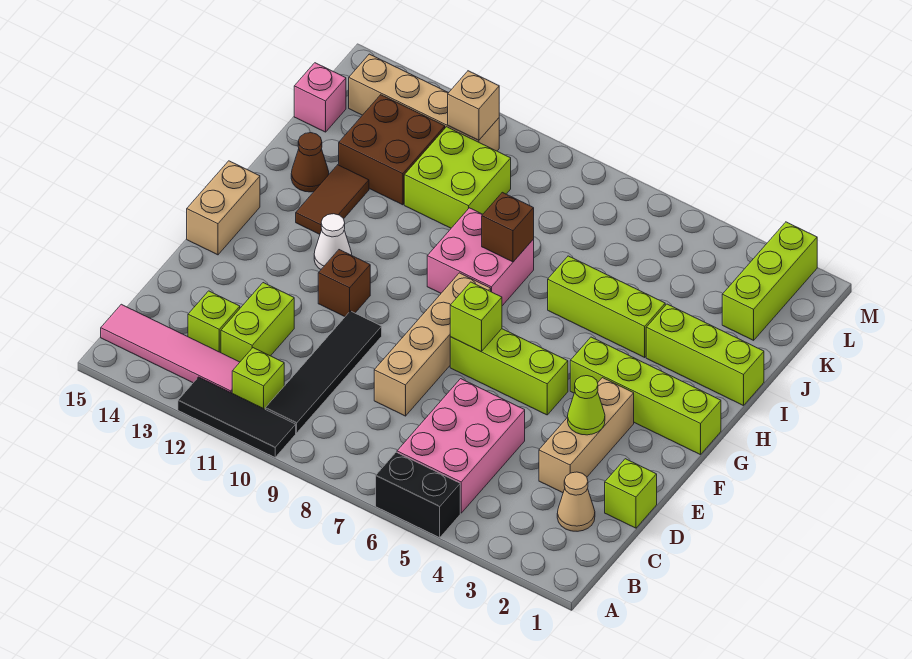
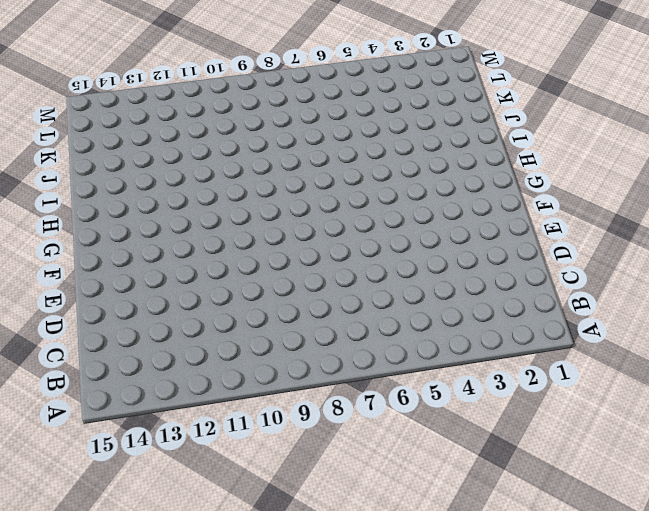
none -> black 1x2 brick [376,452,460,538]
none -> black 1x3 tile [178,377,296,457]
none -> pink 2x3 brick [397,379,525,513]
none -> black 1x4 tile [265,311,382,433]

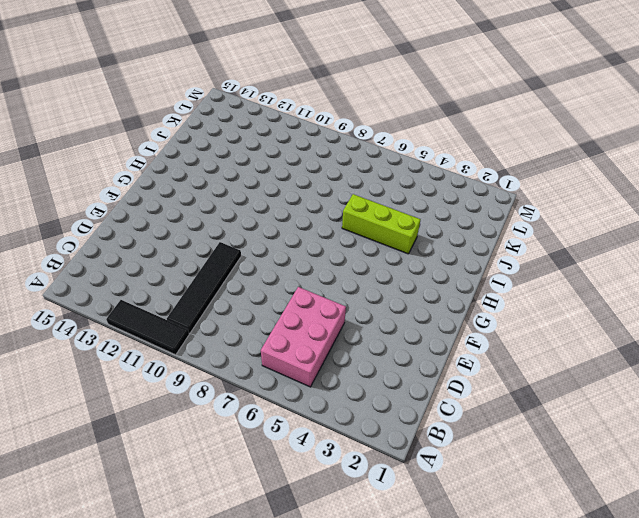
none -> black 1x2 brick [376,452,460,538]
none -> lime 1x1 brick [232,348,284,409]
none -> pink 1x4 tile [101,304,240,393]
none -> tan 1x1 cone [557,472,595,531]

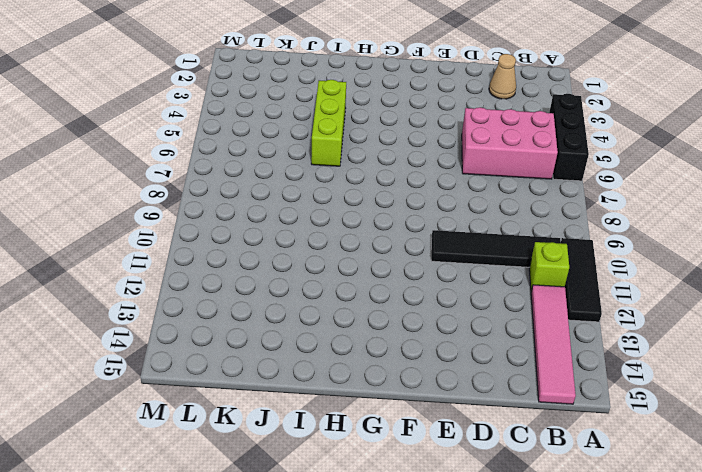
black 1x3 brick [549,94,589,181] -> black 1x2 brick [376,452,460,538]
none -> lime 1x2 brick [221,283,294,362]
none -> lime 1x1 brick [188,291,240,353]
none -> lime 1x1 brick [605,459,657,528]
none -> tan 1x3 brick [539,378,634,493]

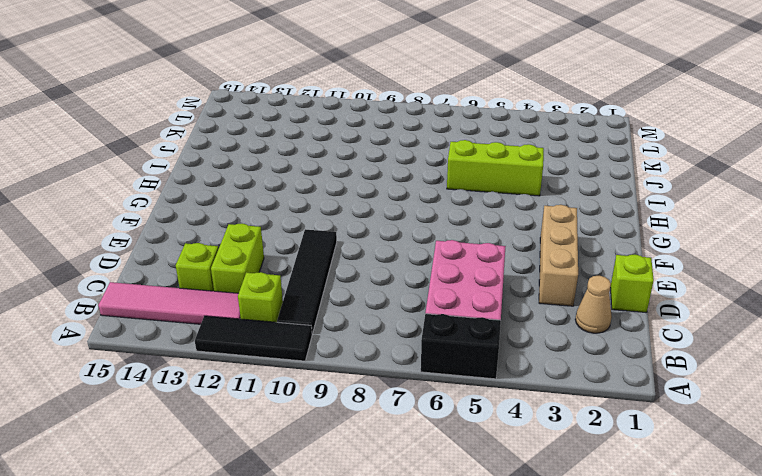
none -> tan 1x4 brick [374,273,491,416]
none -> lime 1x3 brick [450,329,568,415]
none -> brown 1x1 brick [318,250,370,317]
none -> tan 1x2 brick [187,161,260,255]

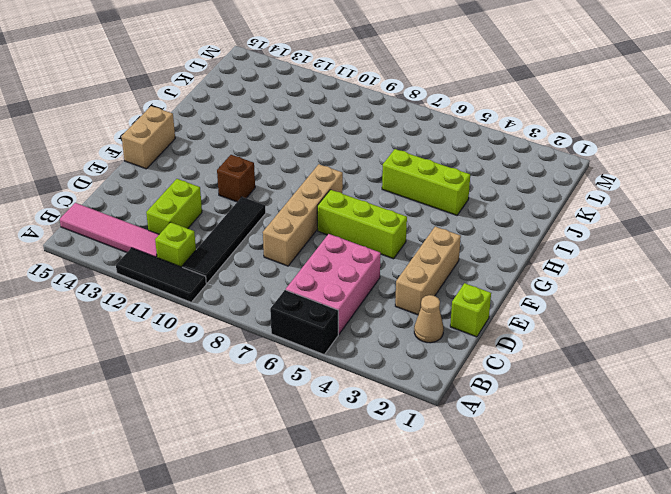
none -> lime 1x1 brick [188,291,240,353]
none -> lime 1x4 brick [570,337,721,455]
none -> white 1x1 cone [314,214,352,269]
none -> pink 2x2 brick [427,208,534,306]

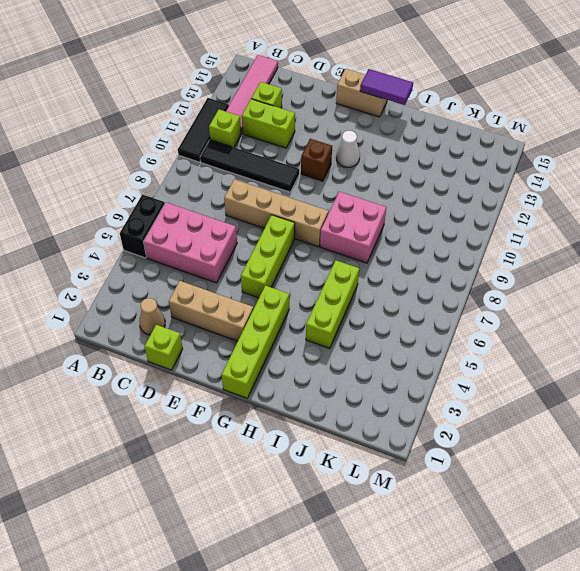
purple 1x2 tile [360,69,413,105] -> none
none -> brown 1x2 tile [296,165,369,234]
none -> lime 1x3 brick [646,304,764,406]
none -> brown 1x1 cone [291,133,329,192]
none -> lime 2x2 brick [404,127,511,228]

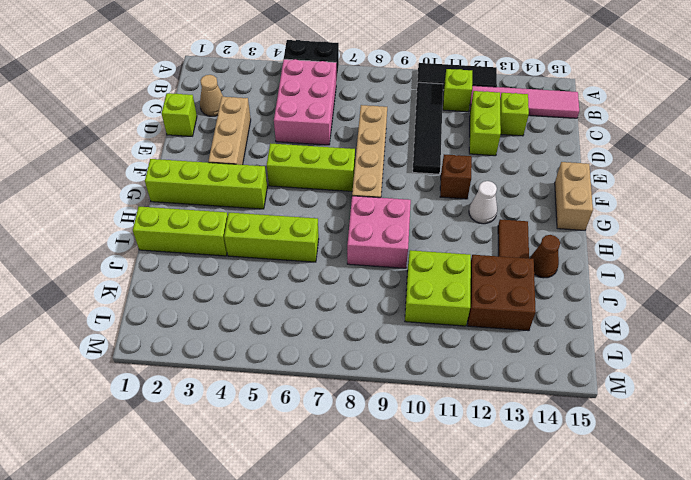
none -> lime 1x3 brick [722,222,817,340]
none -> pink 1x1 brick [294,63,346,132]
none -> tan 1x4 brick [349,54,499,151]
none -> lime 1x1 cone [568,376,605,435]

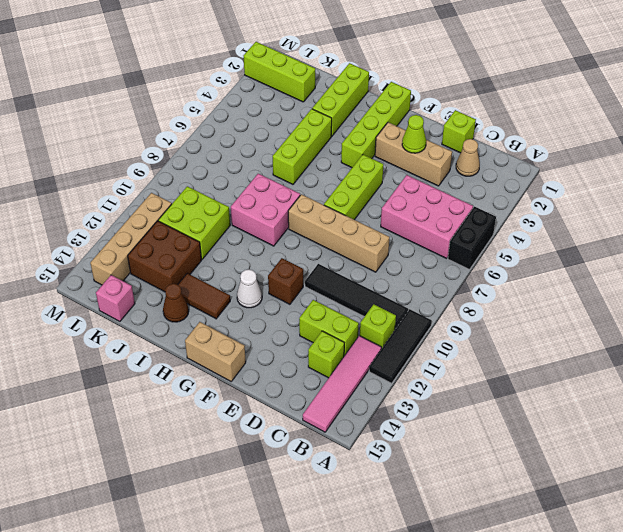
none -> lime 1x1 brick [450,282,502,352]
none -> brown 1x1 brick [482,192,534,262]
none -> tan 1x1 brick [448,71,499,140]

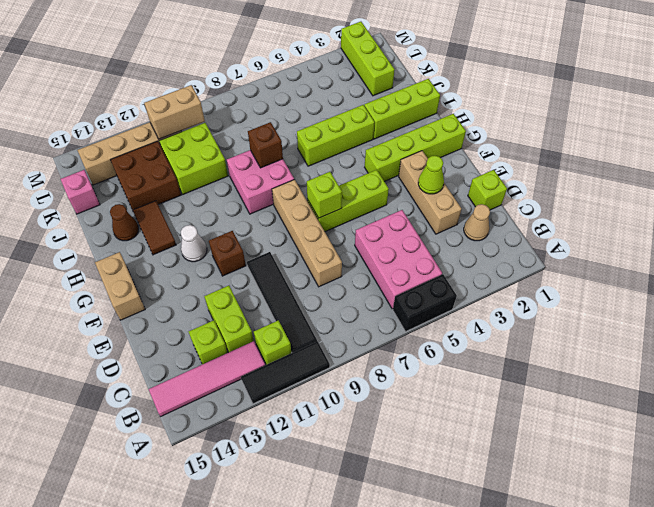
tan 1x2 brick [144,85,205,139] -> tan 1x1 brick [448,71,499,140]

